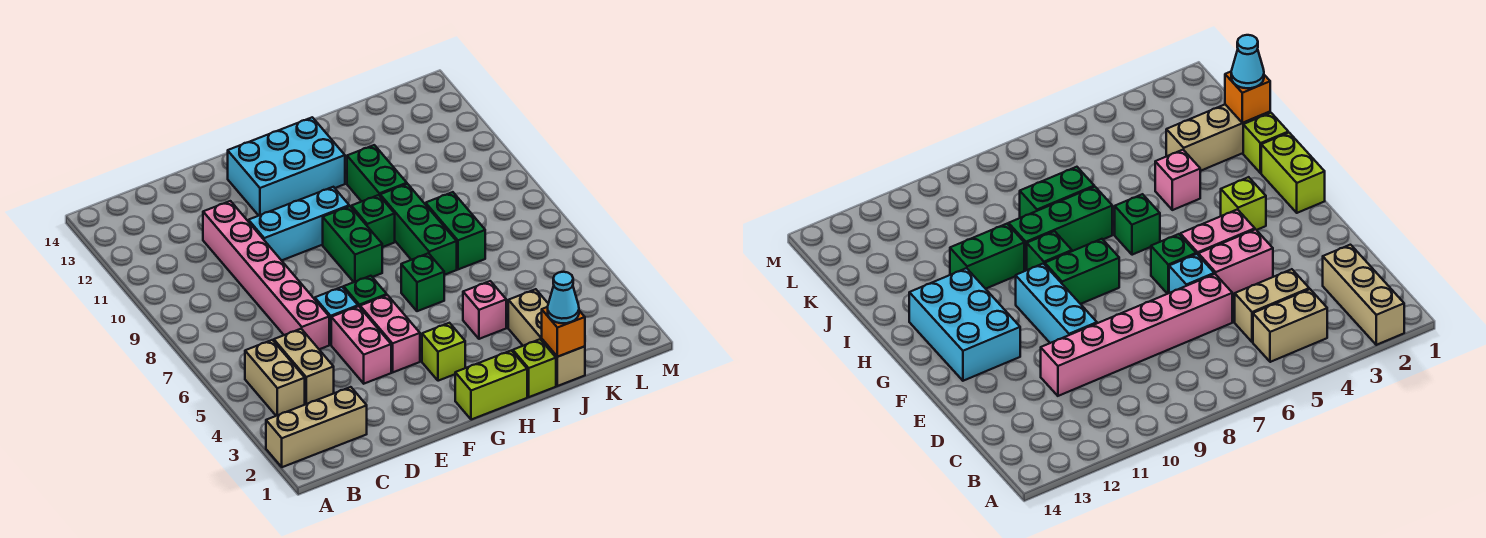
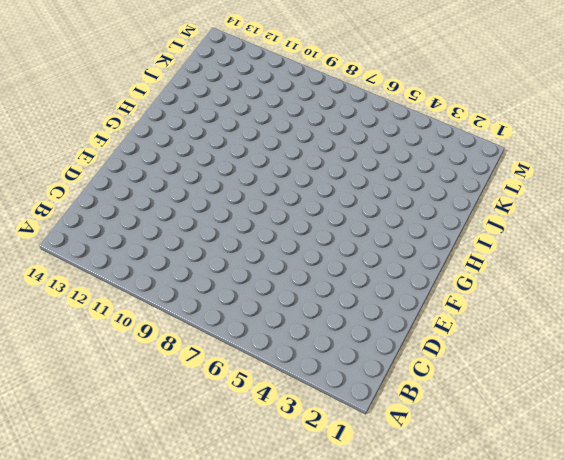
none -> tan 1x3 brick [266,387,367,467]
none -> tan 1x2 brick [245,340,305,416]
none -> tan 1x2 brick [274,329,334,405]

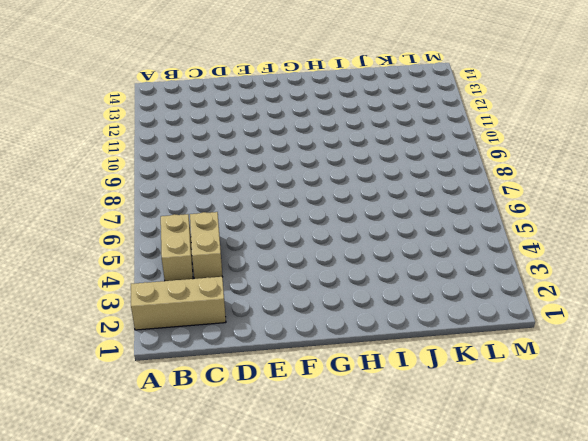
none -> pink 1x6 brick [203,201,329,349]
none -> pink 1x2 brick [331,306,391,384]
none -> cyan 1x1 brick [315,287,358,345]

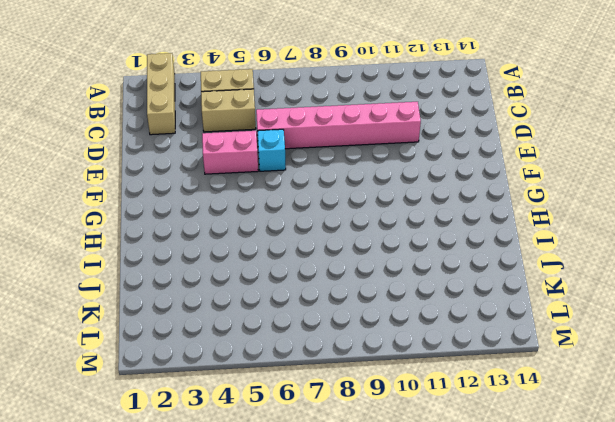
none -> cyan 1x3 brick [249,187,349,261]
none -> pink 1x2 brick [360,295,420,372]
none -> green 1x1 brick [344,276,387,307]

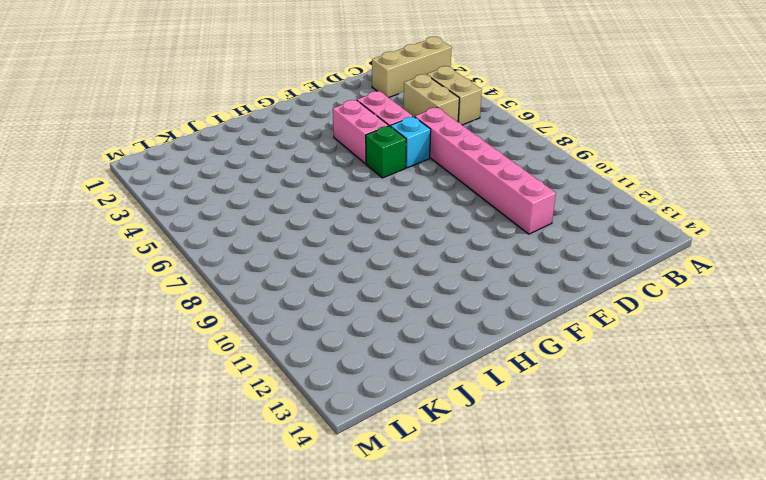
none -> cyan 1x3 brick [249,187,349,261]
none -> cyan 2x3 brick [228,117,345,216]
none -> lime 1x2 brick [455,350,527,420]

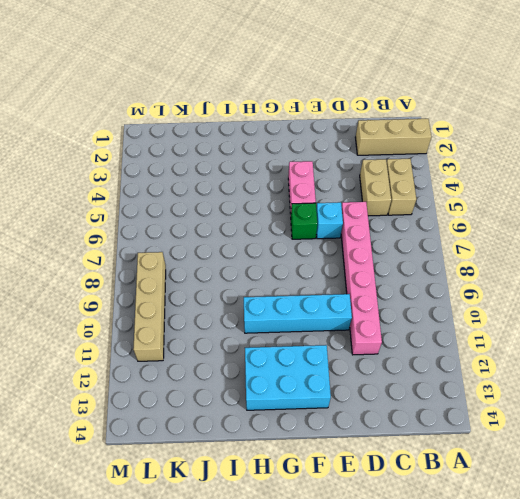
cyan 1x4 brick [244,294,352,333] -> cyan 1x3 brick [249,187,349,261]
tan 1x4 brick [133,252,166,361] -> none
none -> pink 1x2 brick [331,306,391,384]
none -> lime 1x2 brick [455,350,527,420]
none -> lime 1x1 brick [422,323,465,381]

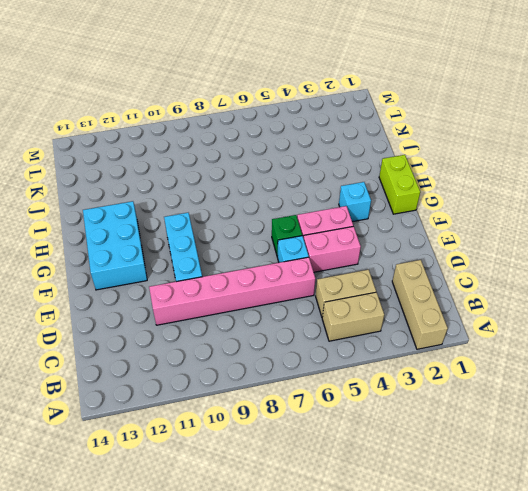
cyan 1x1 brick [339,182,371,222] -> lime 1x1 brick [422,323,465,381]
none -> green 1x2 brick [323,206,382,282]
none -> green 1x1 brick [401,253,444,311]
none -> green 1x1 brick [351,195,395,247]

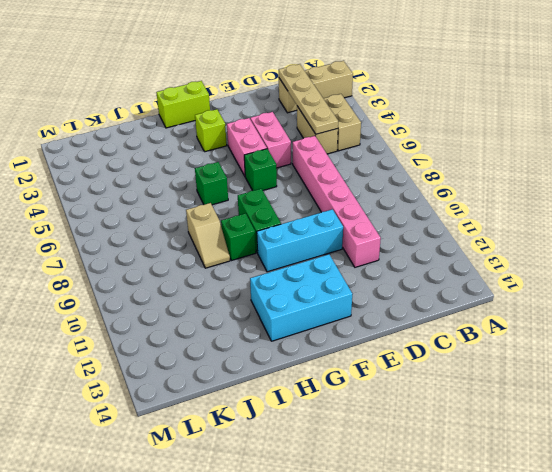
tan 1x4 plate [279,64,338,134] -> none
tan 1x2 slope [186,203,230,268] -> green 1x3 brick [380,184,457,275]
none -> cyan 1x1 brick [315,287,358,345]
none -> lime 1x1 brick [513,339,556,397]
none -> pink 1x1 brick [463,281,506,339]

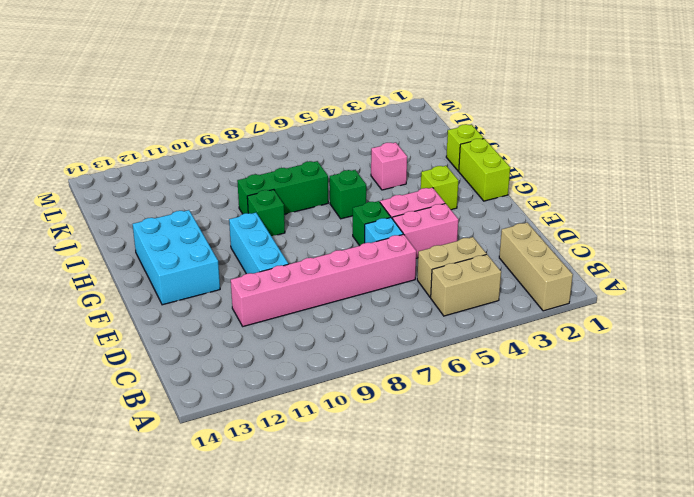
none -> green 1x2 brick [323,206,382,282]
none -> green 1x2 brick [347,145,407,202]
none -> tan 1x3 brick [508,289,585,386]

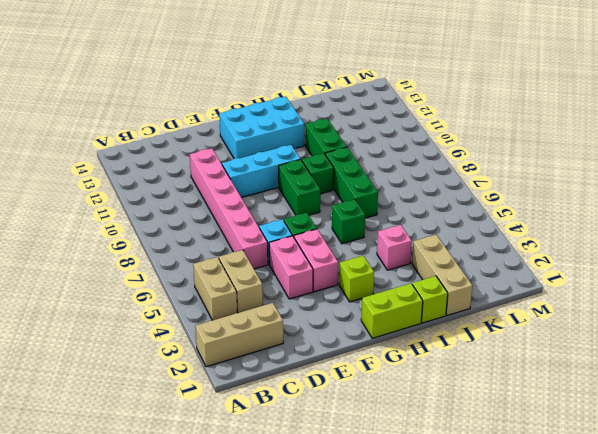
none -> green 1x2 brick [426,192,485,269]
none -> orange 1x1 brick [542,307,585,357]
none -> cyan 1x1 cone [548,272,579,323]

